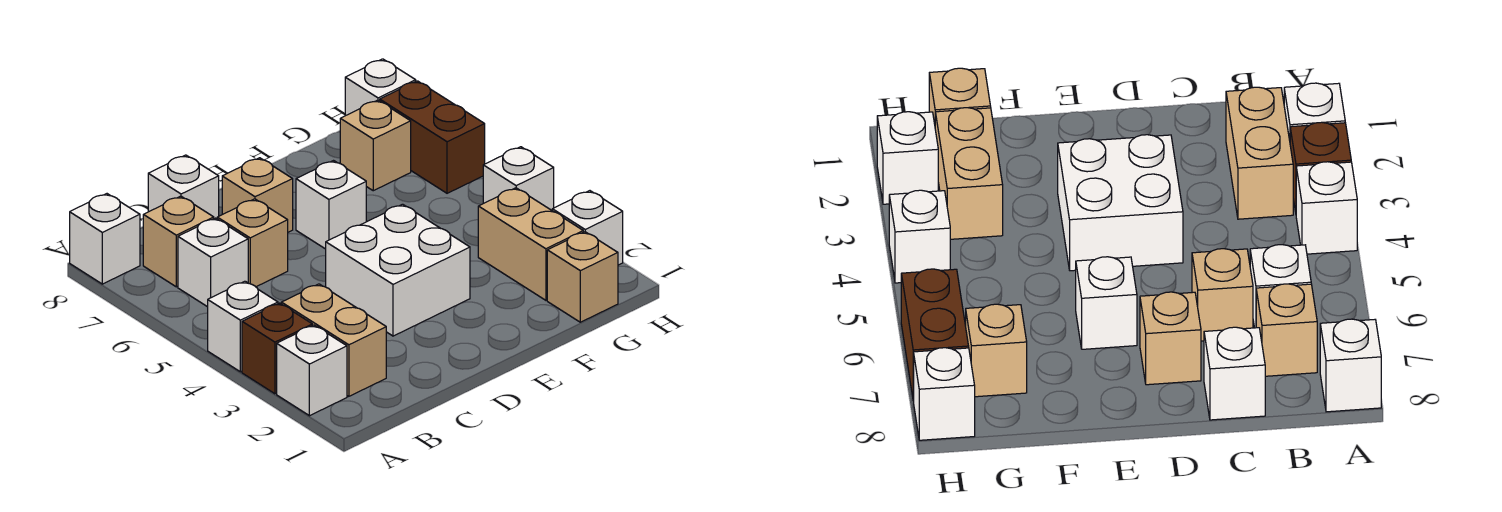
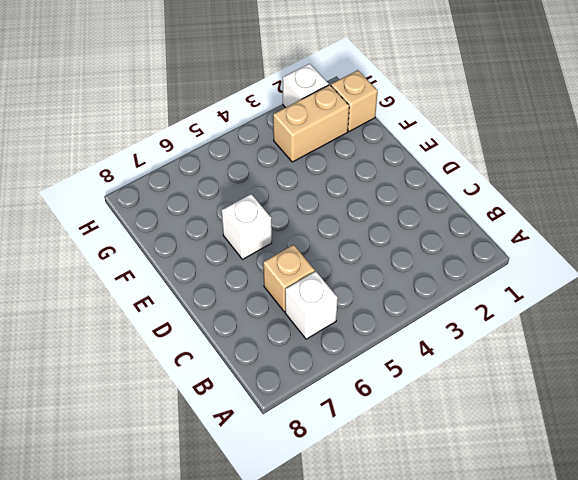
none -> white 1x1 brick [277,325,347,416]
none -> brown 1x1 brick [242,303,312,394]
none -> white 1x1 brick [208,281,278,372]

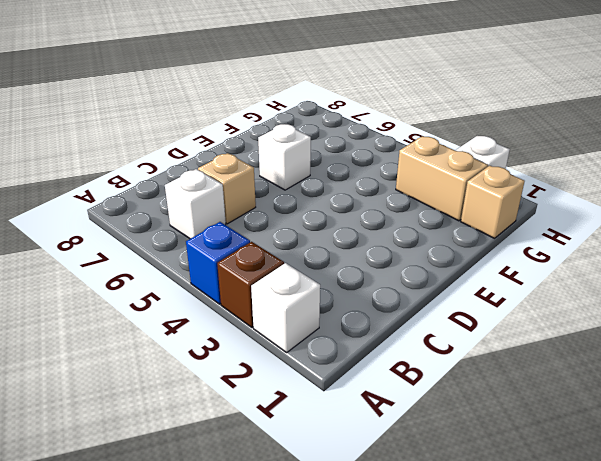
blue 1x1 brick [186,222,250,304] -> white 1x1 brick [208,281,278,372]
none -> white 1x1 brick [70,194,140,284]
none -> tan 1x2 brick [281,284,386,396]
none -> tan 1x1 brick [143,196,214,287]

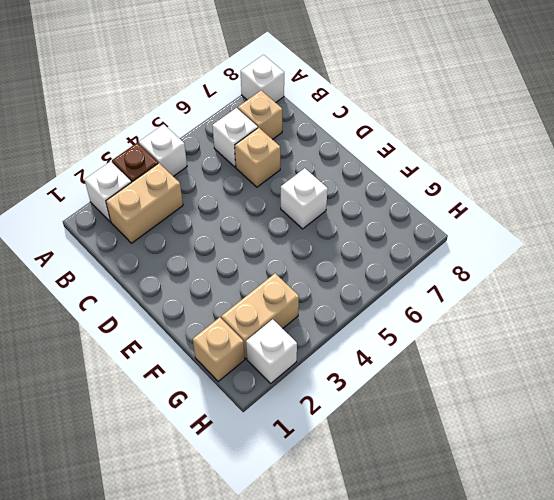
none -> white 1x1 brick [148,155,219,219]
none -> white 2x2 brick [326,204,470,336]
none -> tan 1x1 brick [222,158,293,232]

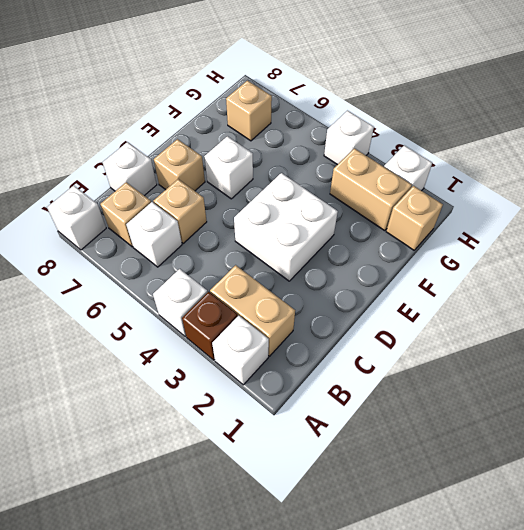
none -> brown 1x2 brick [380,81,485,193]
none -> white 1x1 brick [345,59,416,116]

